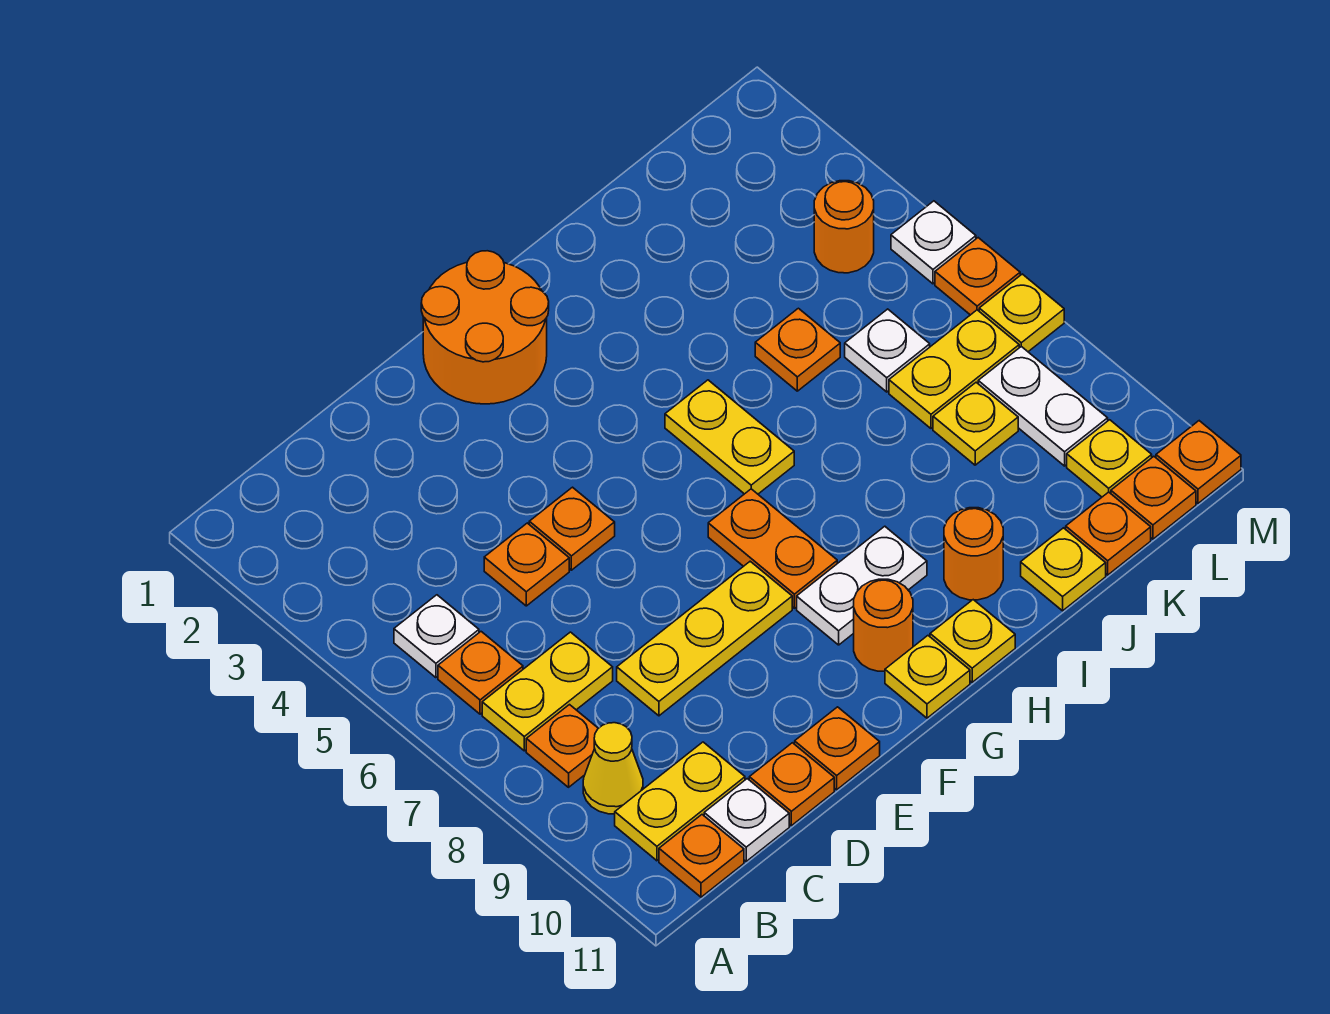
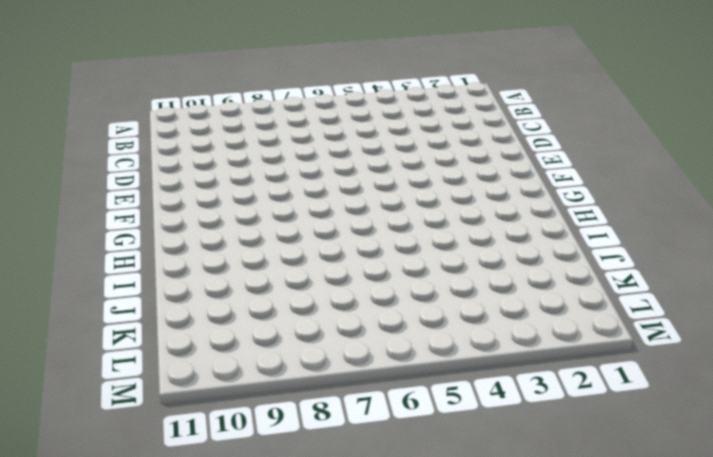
none -> white 1x1 plate [394,595,479,678]
none -> orange 1x1 plate [438,632,523,714]
none -> yellow 1x2 plate [482,632,613,751]
none -> orange 1x1 plate [526,705,598,787]

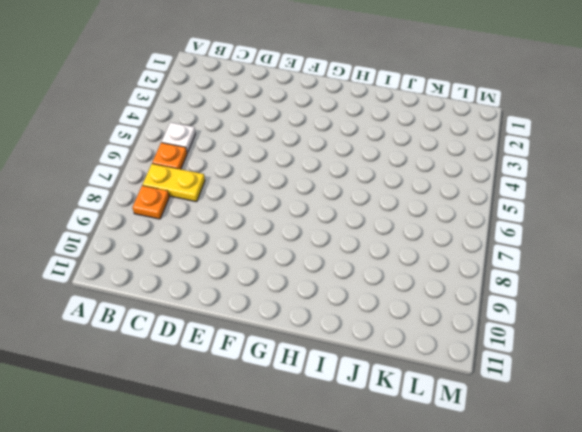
none -> yellow 1x1 cone [583,723,643,814]
none -> yellow 1x2 plate [615,742,745,861]
none -> orange 1x1 plate [659,815,744,897]
none -> white 1x1 plate [704,779,789,861]

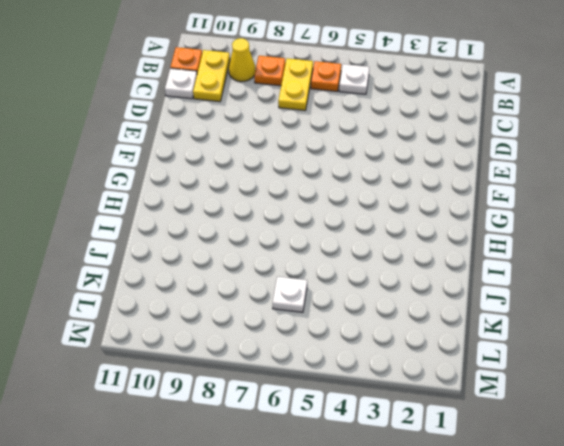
none -> orange 1x1 plate [484,523,569,606]
none -> yellow 1x3 plate [617,561,792,716]
none -> orange 1x1 plate [749,743,834,826]
none -> orange 1x1 plate [529,487,615,570]

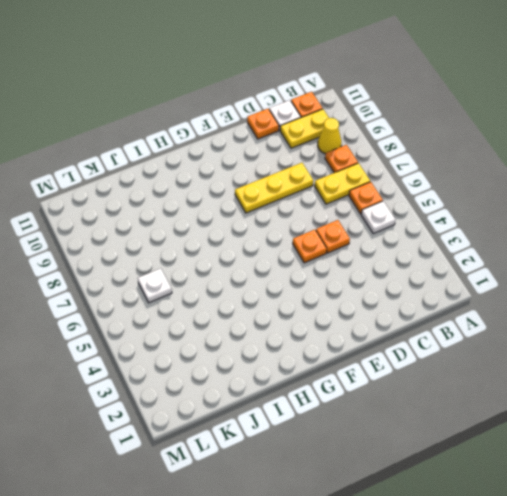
none -> orange 1x1 plate [795,707,880,790]
none -> orange 2x2 round brick [421,251,549,404]
none -> orange 1x2 plate [708,489,837,608]
none -> white 1x2 plate [797,526,927,645]

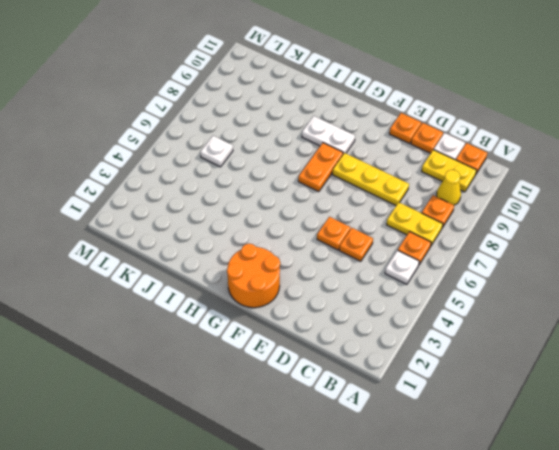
none -> orange 1x1 round brick [854,579,913,671]
none -> yellow 1x1 plate [885,636,970,718]
none -> yellow 1x2 plate [665,380,794,494]
none -> yellow 1x1 plate [930,600,1015,682]

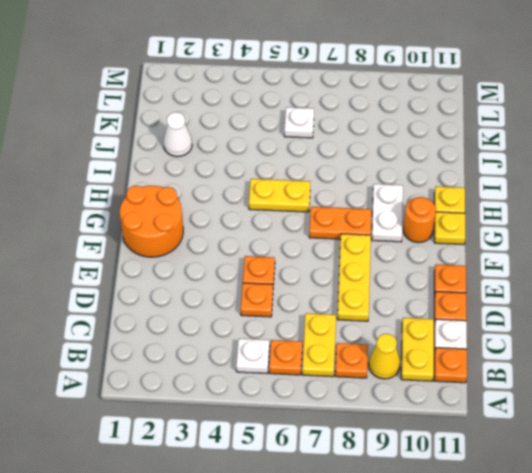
white 1x1 cone [163,112,192,157] -> none
none -> orange 1x1 round brick [944,508,1003,600]
none -> orange 1x1 plate [755,308,840,391]
none -> yellow 1x1 plate [1021,528,1106,611]
none -> yellow 1x2 plate [889,310,1019,428]

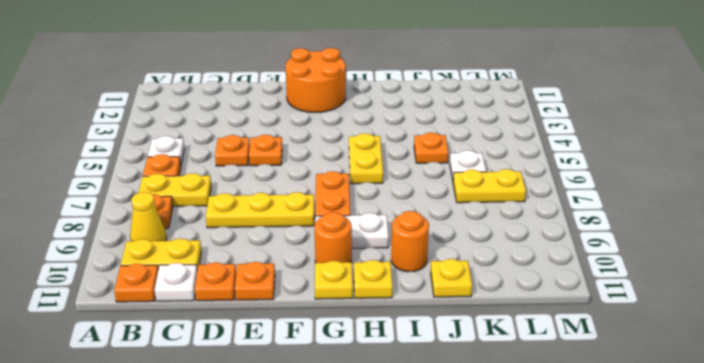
none -> yellow 1x1 plate [933,382,1018,465]
none -> orange 1x1 plate [1066,492,1151,575]
none -> orange 1x1 round brick [814,181,874,273]
none -> white 1x2 plate [978,347,1108,466]

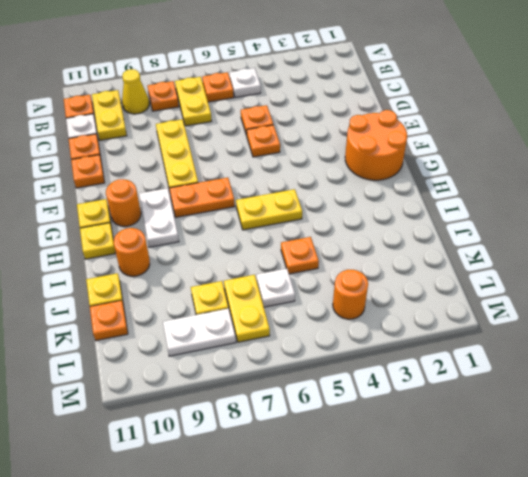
none -> yellow 1x1 plate [1067,420,1152,497]
none -> orange 1x1 plate [1111,456,1196,539]
none -> white 1x1 plate [891,201,976,284]
none -> orange 1x1 plate [935,238,1020,315]

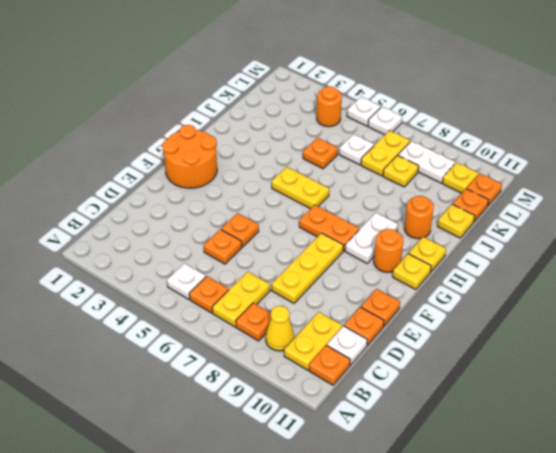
white 1x1 plate [368,107,402,135] -> orange 1x1 plate [935,238,1020,315]
none -> yellow 1x1 plate [979,274,1064,352]
none -> orange 1x1 plate [1156,421,1241,503]

